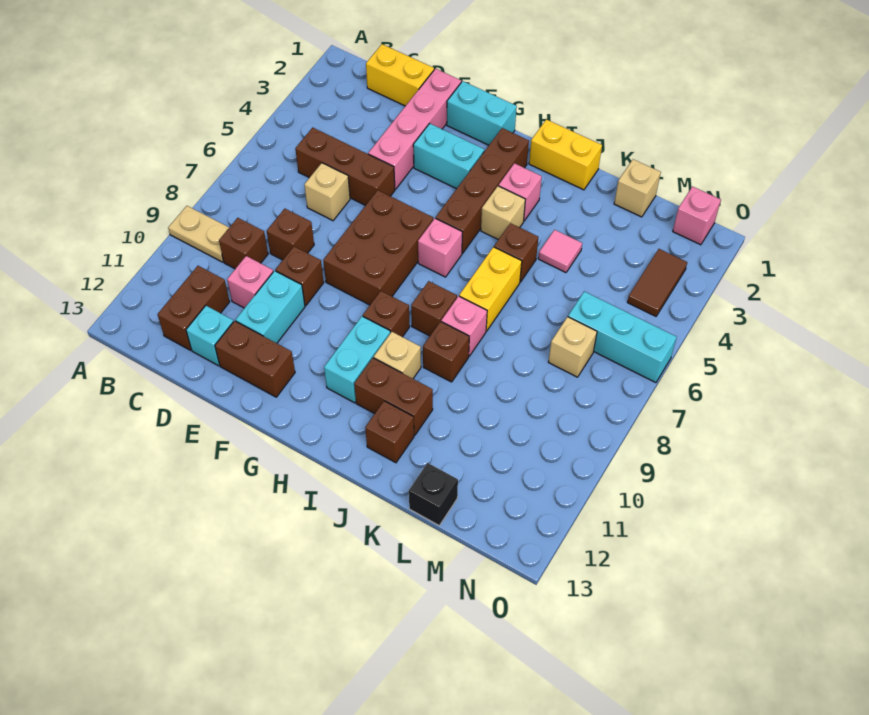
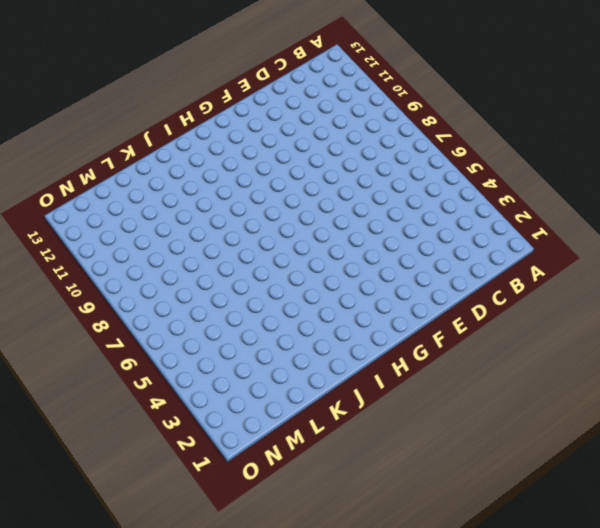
none -> tan 1x2 plate [168,206,229,262]
none -> yellow 1x2 brick [366,44,434,106]
none -> brown 1x3 brick [295,128,395,205]
none -> brown 1x1 brick [219,218,268,269]

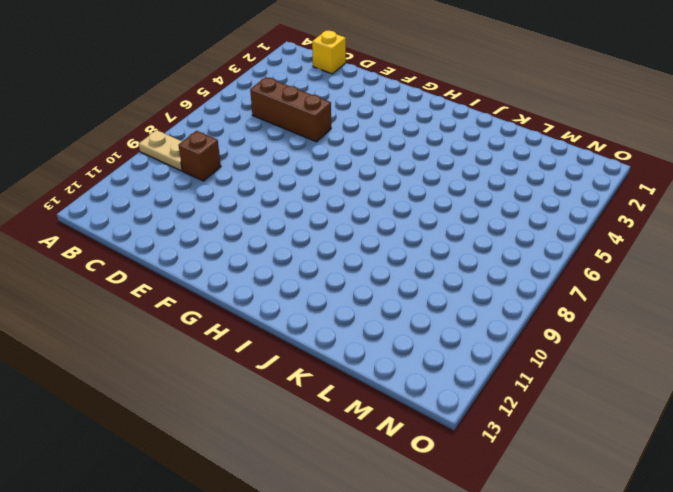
yellow 1x1 brick [312,31,346,74] -> yellow 1x2 brick [366,44,434,106]
none -> brown 1x2 brick [158,266,230,350]
none -> tan 1x1 brick [304,163,350,221]
none -> brown 1x1 brick [267,209,314,260]
none -> pink 1x1 brick [227,256,273,308]

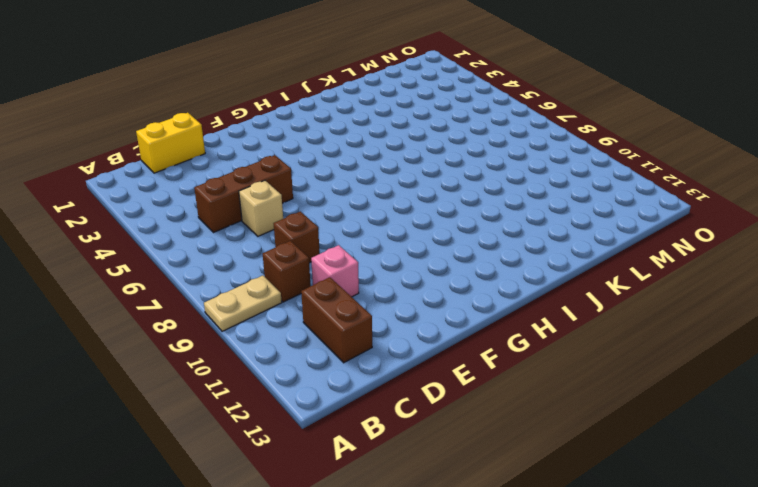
none -> cyan 1x1 brick [186,306,233,366]
none -> pink 1x4 brick [368,69,461,189]
none -> brown 1x1 brick [276,247,324,306]
none -> cyan 1x2 brick [236,271,305,343]

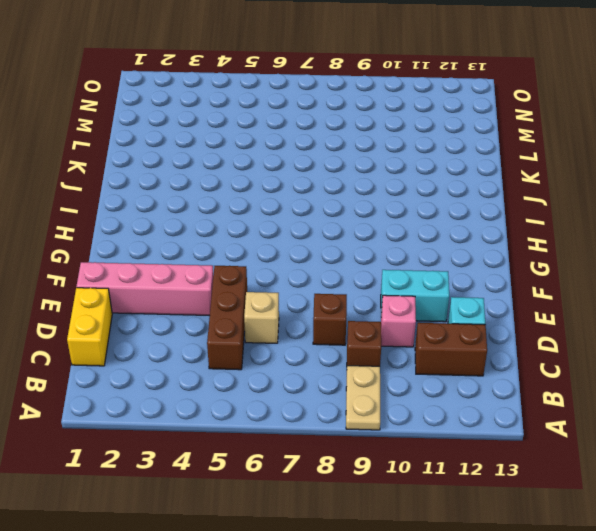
none -> brown 1x1 brick [276,247,324,306]
none -> brown 1x2 brick [215,321,295,397]
none -> cyan 1x2 brick [447,81,517,145]
none -> cyan 1x2 brick [413,124,484,189]

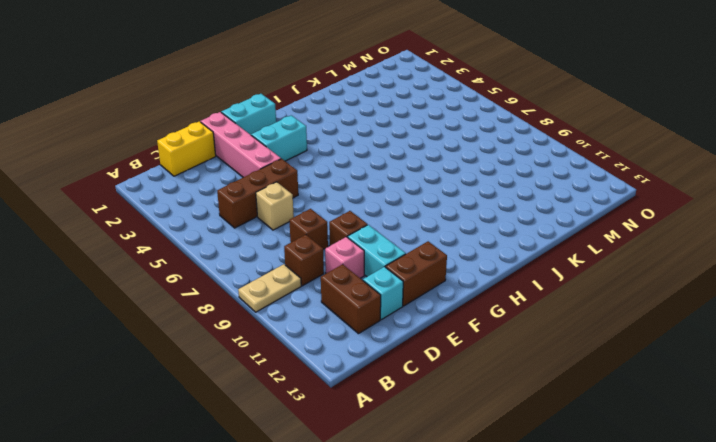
none -> brown 2x3 brick [323,190,433,305]
none -> brown 1x4 brick [436,128,529,253]
none -> pink 1x1 brick [418,218,462,277]
none -> brown 1x1 brick [363,291,410,337]

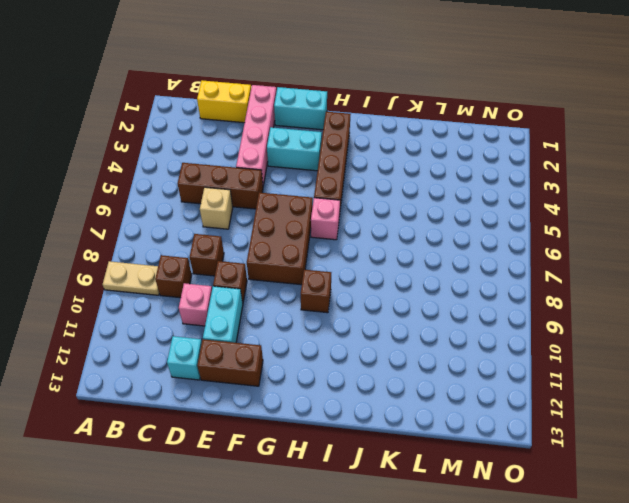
none -> brown 1x2 brick [158,266,230,350]
none -> cyan 1x2 brick [324,316,390,403]
none -> yellow 1x2 brick [529,119,602,190]
none -> pink 1x1 brick [499,163,542,221]

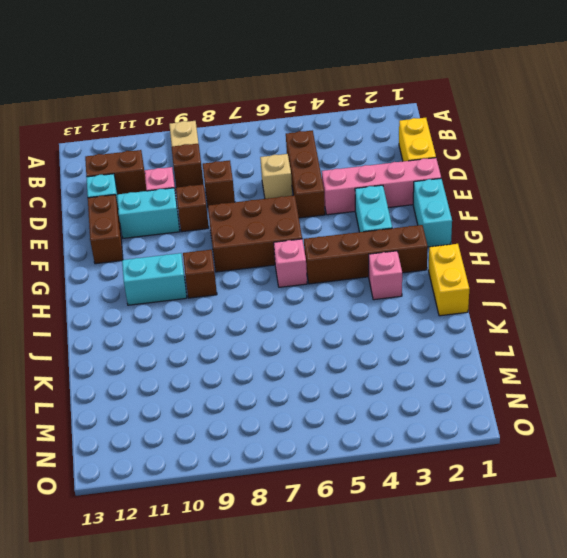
none -> tan 1x1 brick [481,186,525,240]
none -> brown 1x1 brick [411,281,457,336]
none -> tan 1x1 brick [374,332,421,379]
none -> brown 1x2 brick [354,358,433,435]

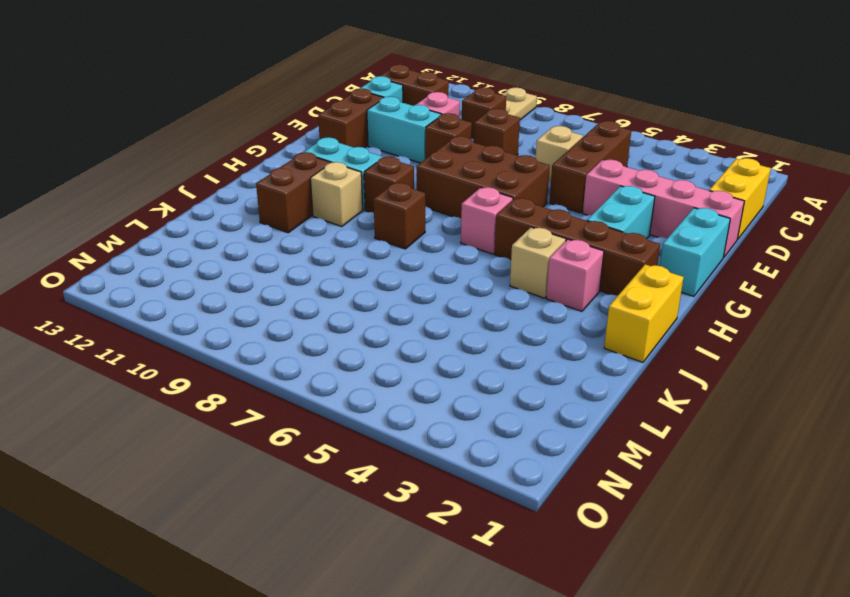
none -> brown 1x1 brick [494,223,538,282]
none -> yellow 1x2 brick [459,247,522,331]
none -> pink 1x1 brick [441,296,487,356]
none -> brown 1x1 brick [423,322,469,382]

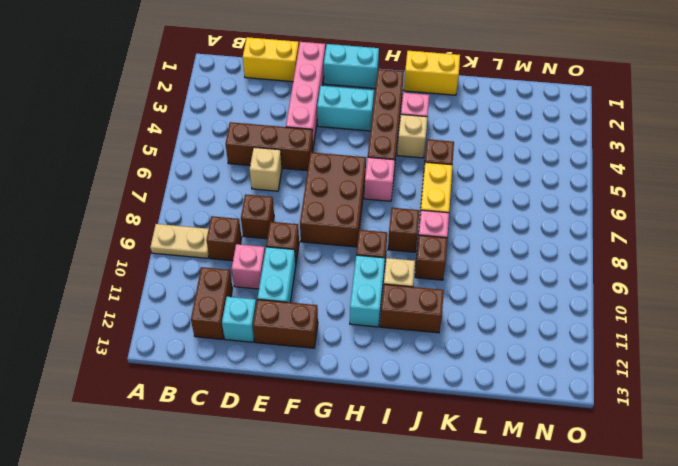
none -> brown 1x1 brick [365,401,414,463]
none -> pink 1x1 tile [538,230,582,273]
none -> tan 1x1 brick [614,159,661,217]
none -> black 1x1 brick [409,463,458,525]

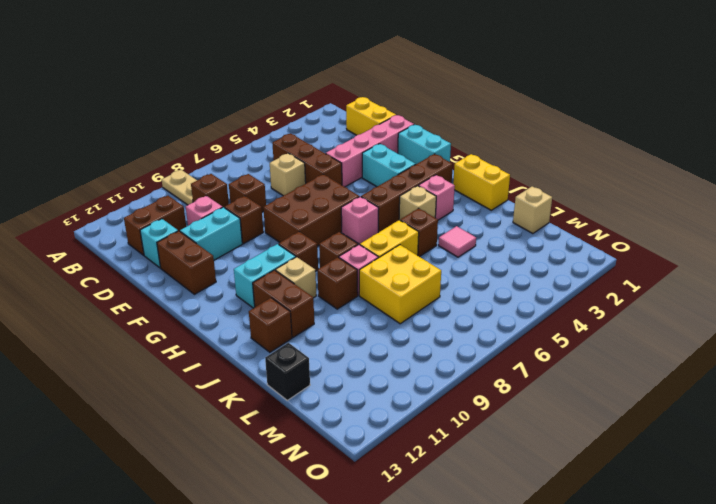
yellow 2x2 brick [359,245,441,324] -> none
none -> cyan 1x3 brick [568,292,677,383]
none -> tan 1x1 brick [549,317,597,377]
none -> pink 1x1 brick [673,187,721,245]
none -> brown 1x2 tile [627,249,687,316]

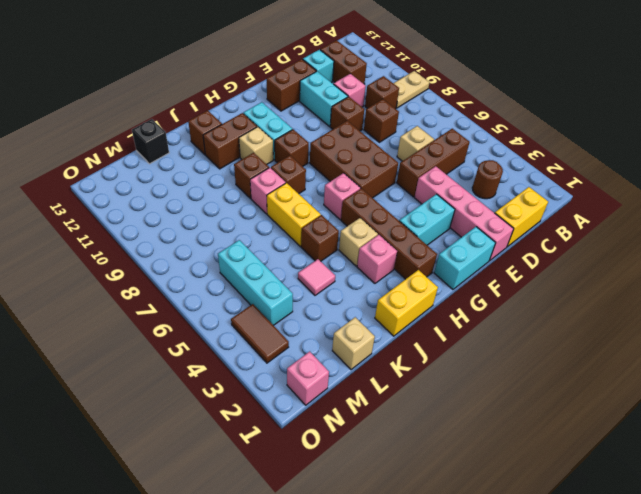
brown 1x1 round brick [472,160,503,199] -> none
cyan 1x3 brick [218,240,293,325] -> cyan 1x3 brick turned to [568,292,677,383]
none -> tan 1x1 brick [549,317,597,377]

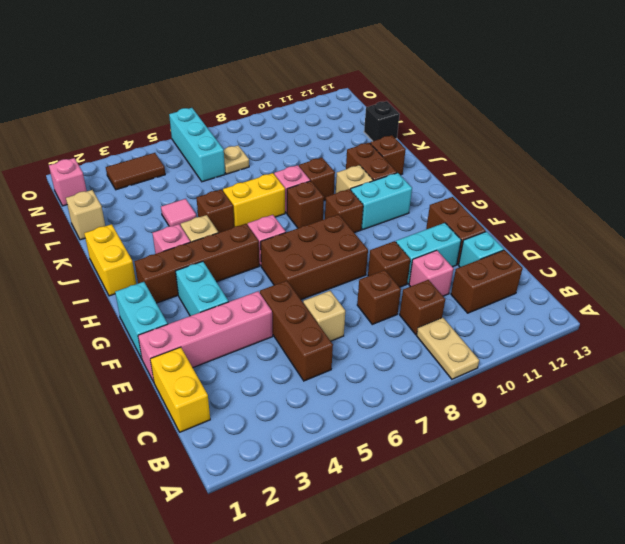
tan 1x1 plate [224,146,249,174] -> tan 1x1 brick [549,317,597,377]

